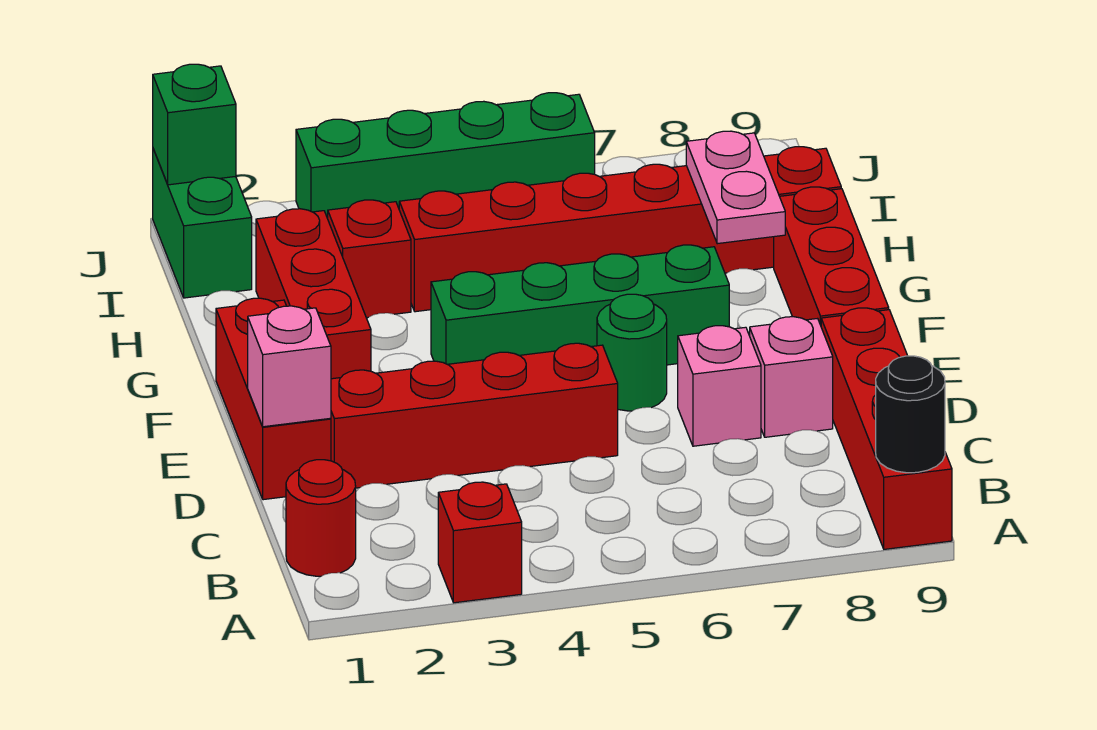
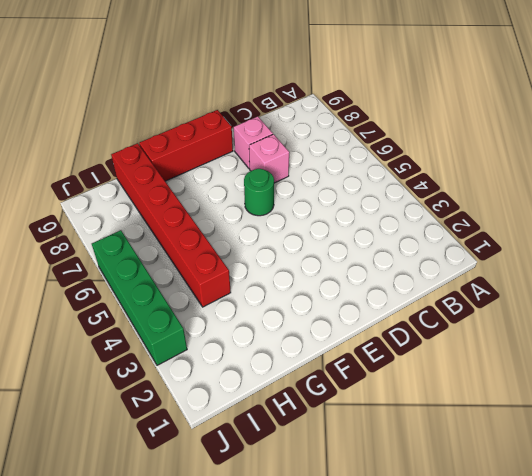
none -> red 1x1 brick [438,482,522,603]
none -> red 1x4 brick [821,308,952,549]
none -> red 1x1 round brick [286,460,356,576]

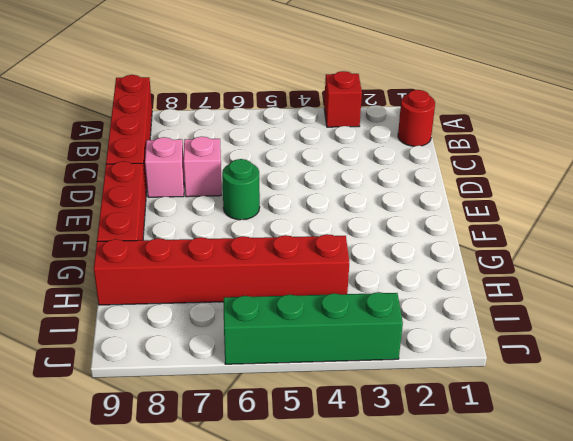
none -> red 1x3 brick [216,298,331,500]
none -> red 1x4 brick [331,343,618,488]
none -> red 1x3 brick [256,209,371,379]

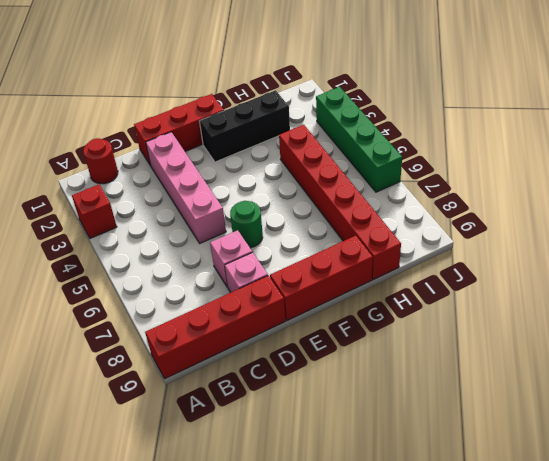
pink 1x4 brick [146,132,226,243] -> red 1x4 brick [331,343,618,488]
black 1x3 brick [200,90,290,162] -> red 1x3 brick [256,209,371,379]
none -> green 1x4 brick [431,245,729,365]
none -> red 1x1 brick [328,200,411,318]
none -> green 1x2 brick [153,149,252,298]

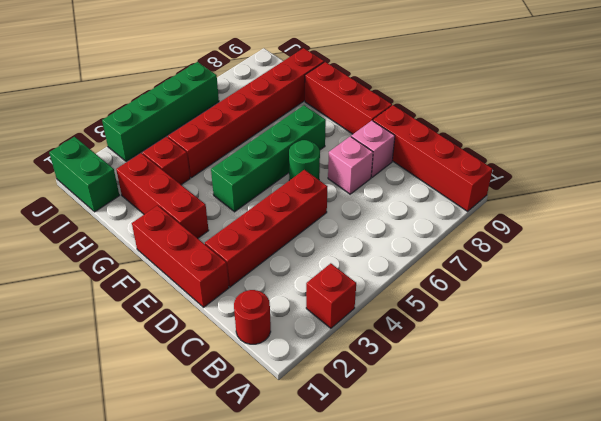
none -> black 1x1 round brick [876,356,945,473]
none -> pink 1x1 brick [248,306,331,427]
none -> pink 1x2 plate [686,131,785,244]

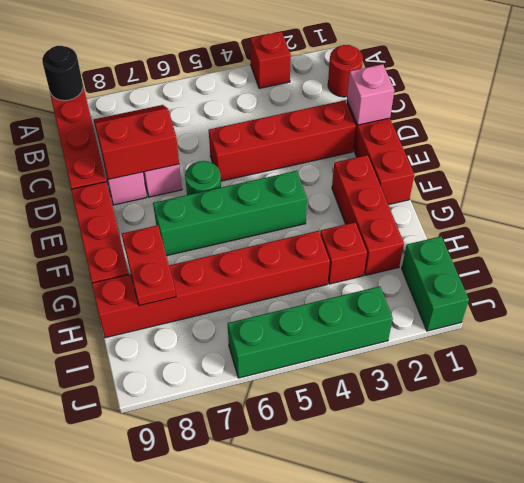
red 2x2 slope [94,105,179,180] -> none
red 1x2 plate [122,225,176,306] -> pink 1x2 plate [686,131,785,244]
none -> green 1x1 brick [153,64,236,185]

